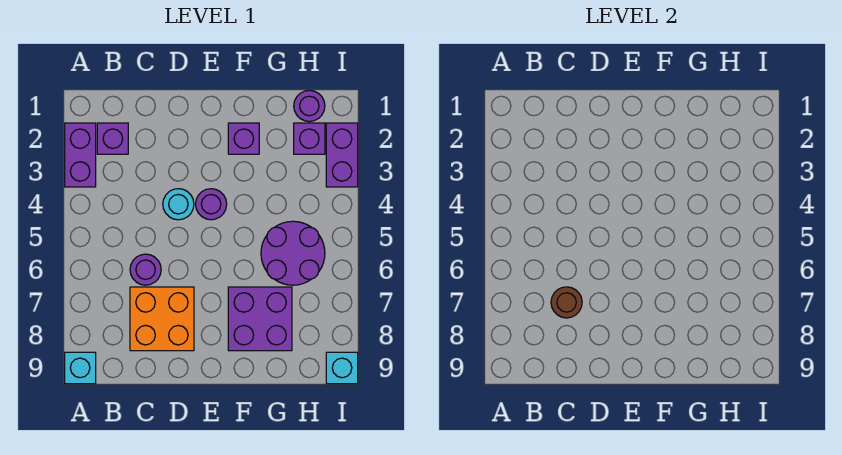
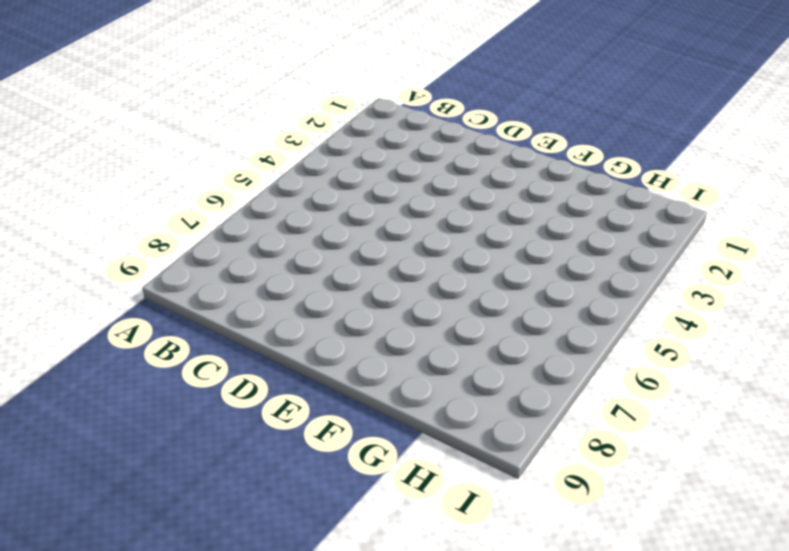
none -> purple 1x2 brick [65,123,96,187]
none -> cyan 1x1 brick [65,352,96,384]
none -> purple 1x1 brick [97,123,128,154]

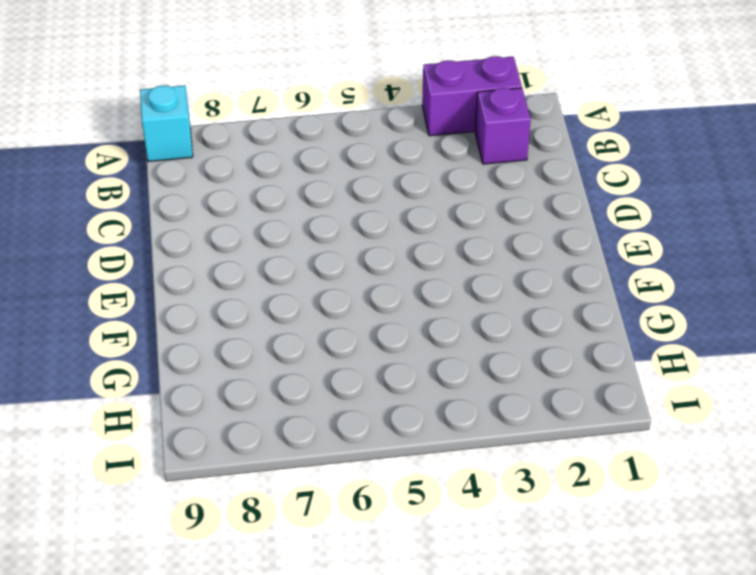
none -> purple 1x1 round brick [130,254,161,285]
none -> orange 2x2 brick [130,287,194,351]
none -> cyan 1x1 round brick [163,189,194,220]

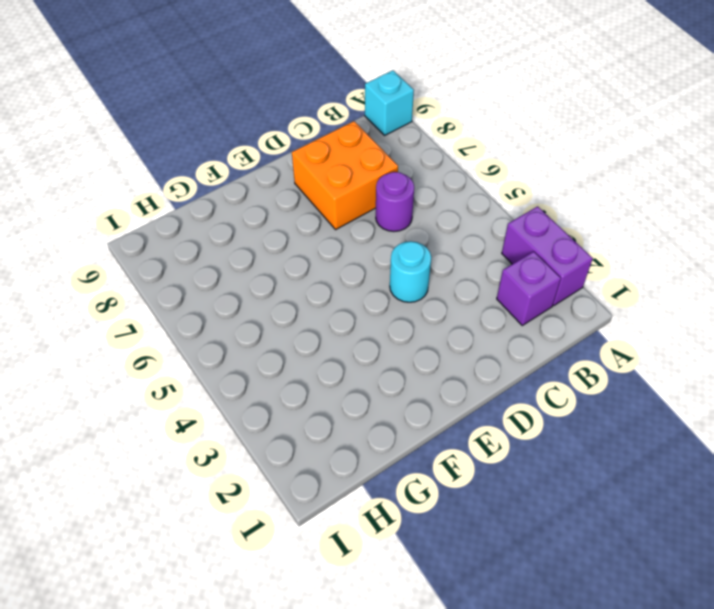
none -> purple 1x1 round brick [196,189,227,220]
none -> purple 1x1 brick [228,123,259,154]
none -> purple 2x2 brick [228,287,292,351]

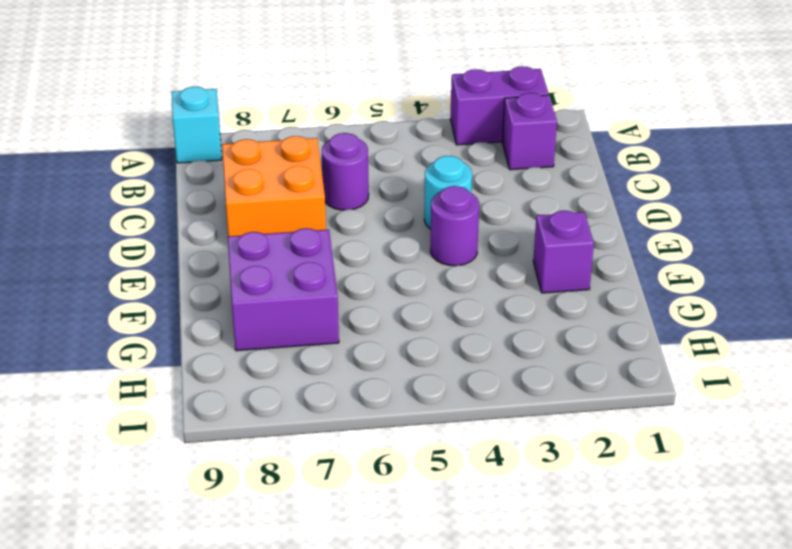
none -> purple 2x2 round brick [261,221,325,285]
none -> purple 1x1 round brick [294,90,325,122]
none -> purple 1x1 brick [294,123,325,154]

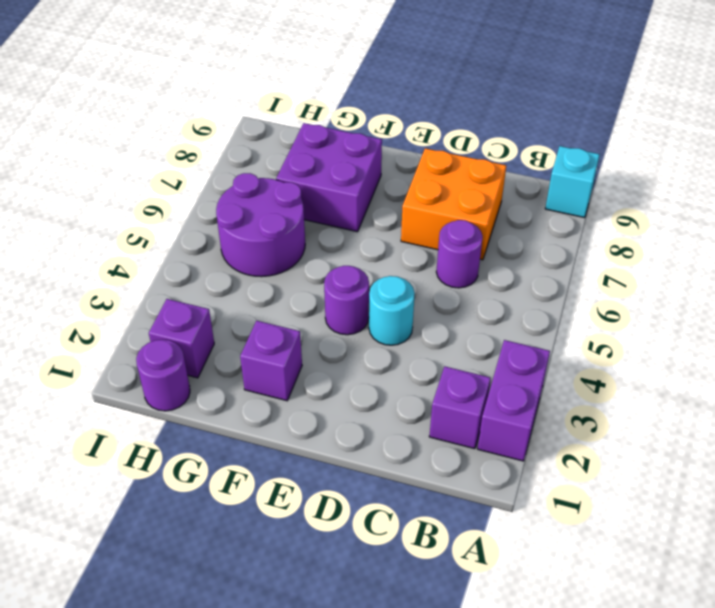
none -> purple 1x2 brick [326,123,358,187]
none -> cyan 1x1 brick [326,352,358,384]
none -> brown 1x1 round brick [551,287,582,318]

